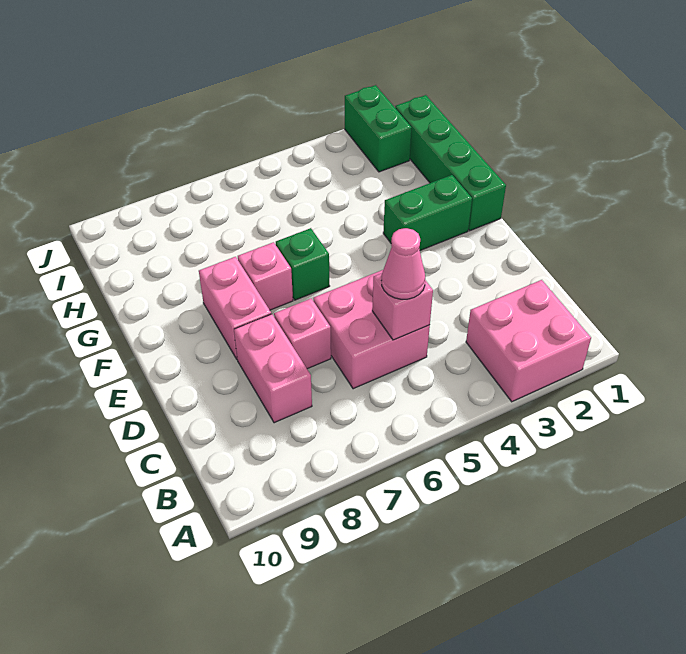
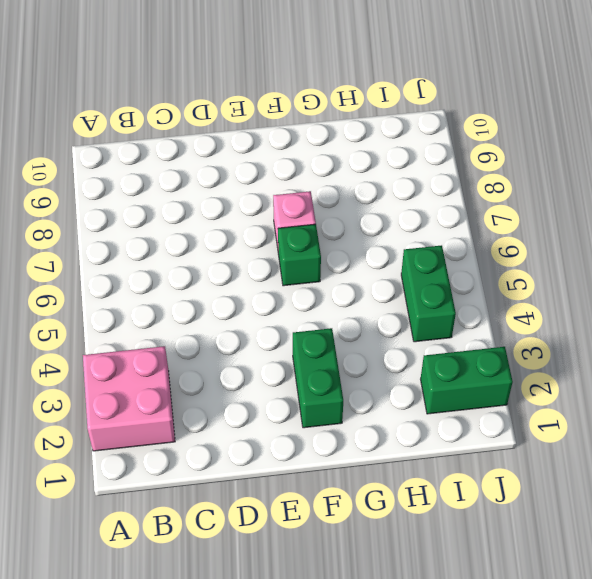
green 1x2 brick [401,245,456,342] -> none
none -> pink 2x2 brick [313,270,430,389]
none -> pink 1x2 brick [234,314,312,423]
none -> pink 1x1 brick [274,298,331,369]

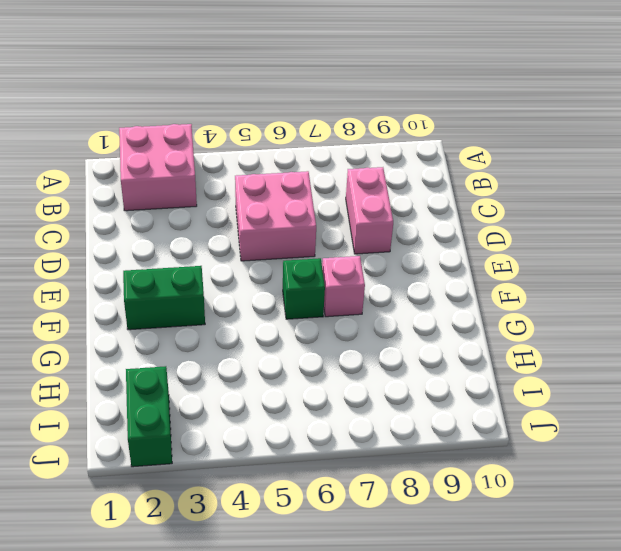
none -> pink 1x1 brick [274,298,331,369]
none -> pink 1x2 brick [199,257,271,359]
none -> green 1x4 brick [395,95,506,231]

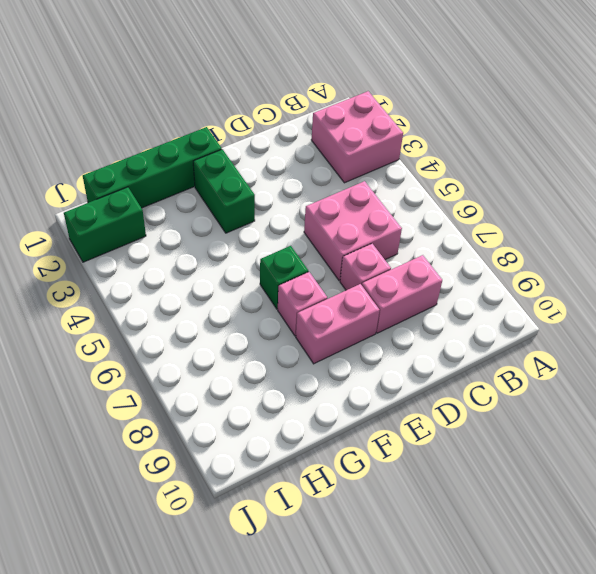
none -> pink 1x1 brick [372,273,433,340]
none -> pink 1x1 cone [382,228,425,299]

